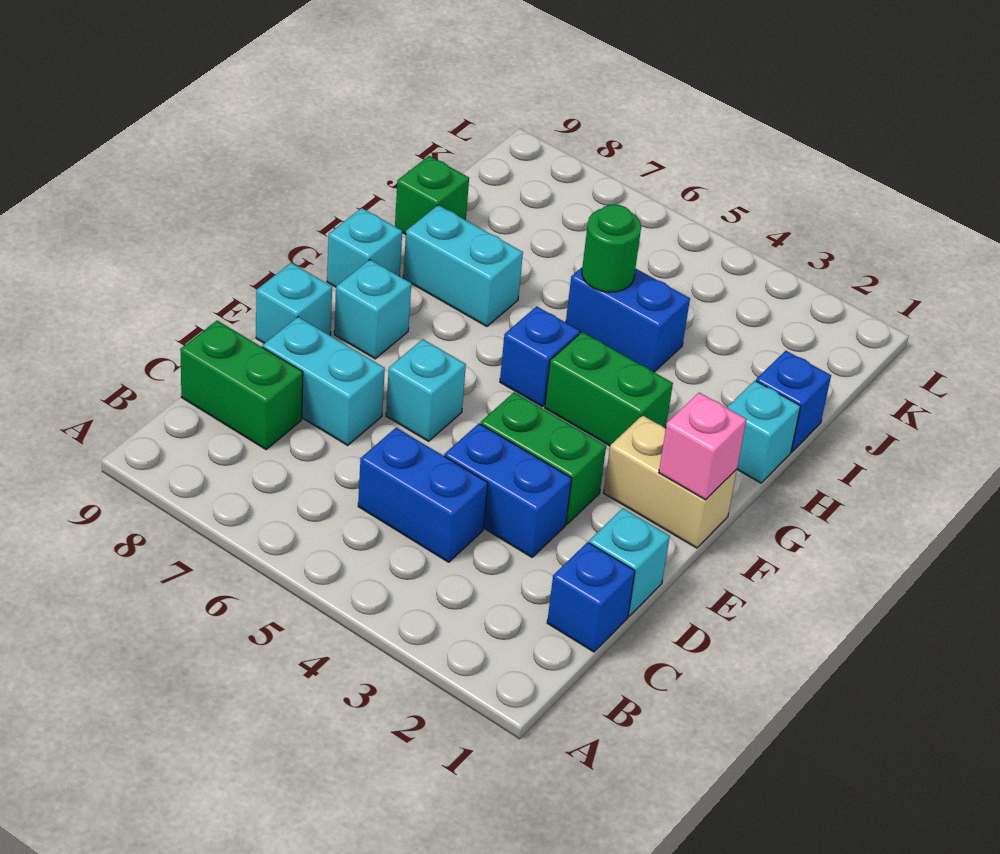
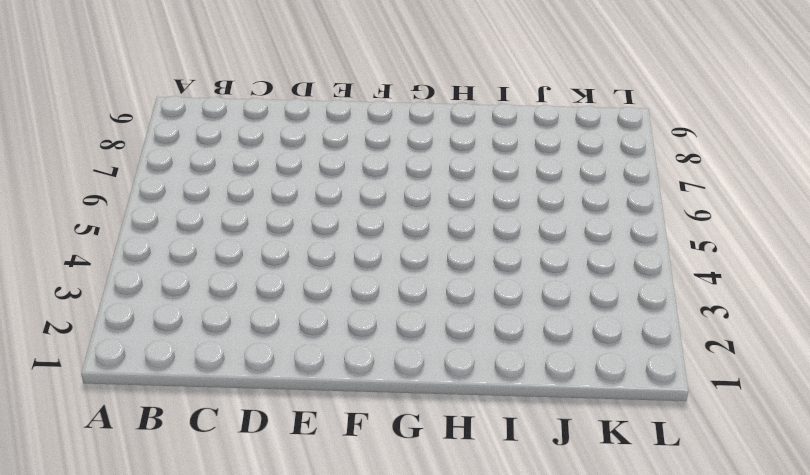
none -> blue 1x1 brick [547,542,635,652]
none -> blue 1x2 brick [358,428,488,562]
none -> green 1x2 brick [180,321,303,449]

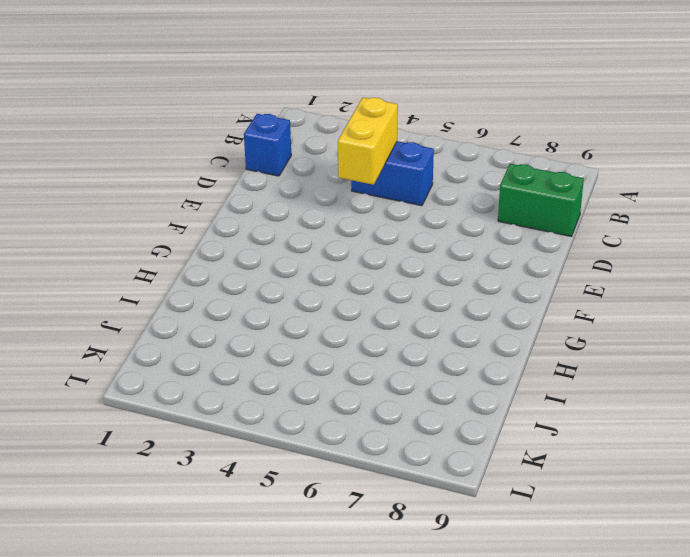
yellow 1x2 brick [338,97,398,185] -> none
none -> cyan 1x1 brick [589,508,670,616]
none -> blue 1x2 brick [444,424,572,557]
none -> cyan 1x2 brick [263,317,385,445]

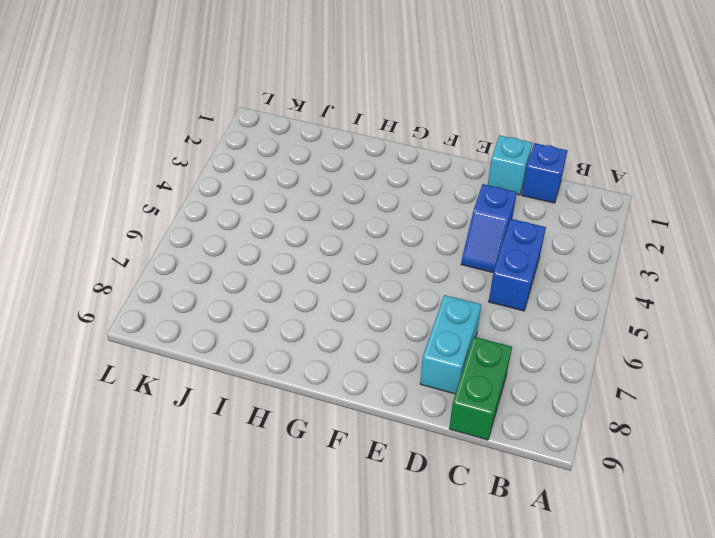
blue 1x2 slope [461,184,517,273] -> blue 1x2 brick [444,424,572,557]
none -> green 1x2 brick [480,392,606,524]
none -> cyan 1x1 brick [386,339,466,441]
none -> cyan 1x1 brick [256,263,332,343]

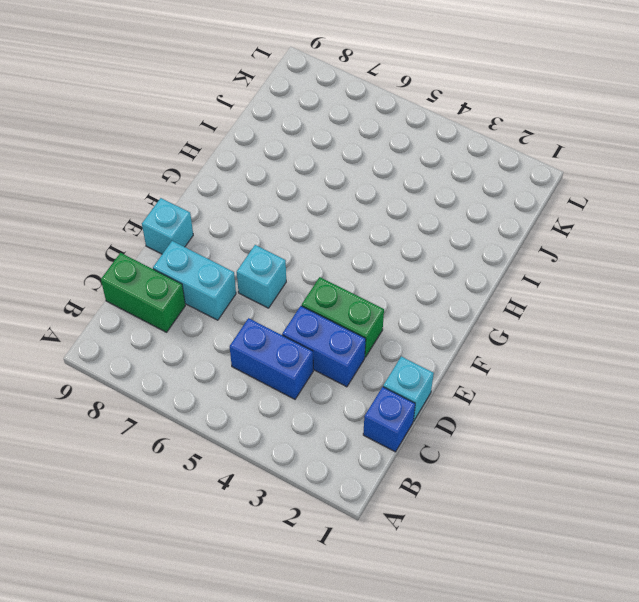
none -> tan 1x2 brick [604,415,737,548]
none -> cyan 1x1 brick [334,260,411,359]
none -> green 1x2 brick [545,332,673,446]

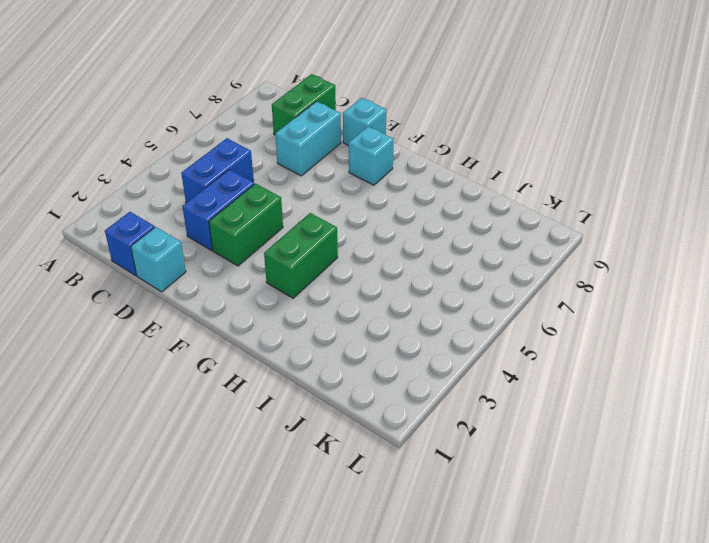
none -> cyan 1x1 brick [386,339,466,441]
none -> tan 1x2 brick [604,415,737,548]
none -> blue 1x1 brick [500,306,580,407]

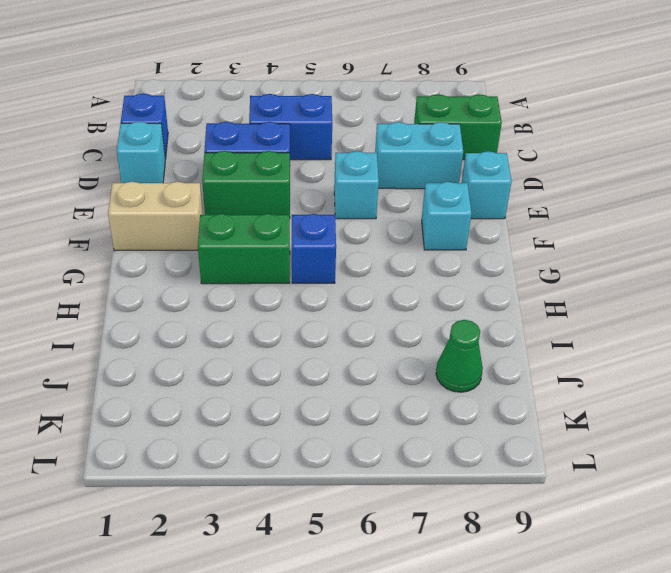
green 1x1 cone [436,320,483,392] -> none
none -> cyan 1x1 brick [327,208,402,287]
none -> cyan 1x1 brick [727,381,800,483]
none -> cyan 1x2 brick [403,205,523,326]

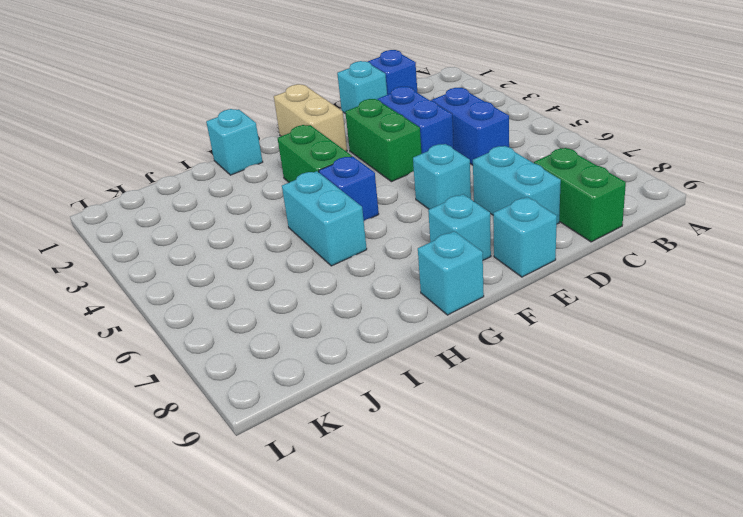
cyan 1x2 brick [282,171,367,266] -> cyan 1x2 brick moved to [403,205,523,326]
none -> blue 1x1 brick [756,351,831,452]
none -> blue 1x2 brick [566,268,690,372]
none -> green 1x1 brick [395,156,469,234]

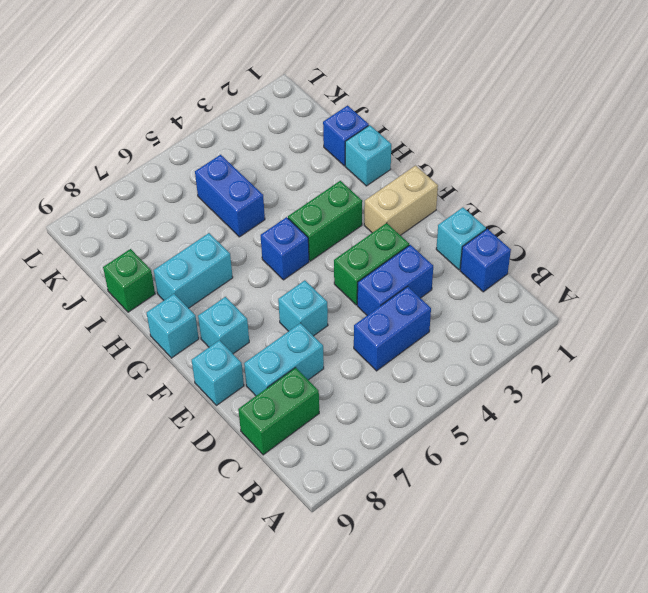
blue 1x2 brick [195,155,265,237] -> blue 1x2 brick turned to [566,268,690,372]
none -> pink 1x1 brick [659,393,746,500]
none -> green 1x1 round brick [582,204,641,292]

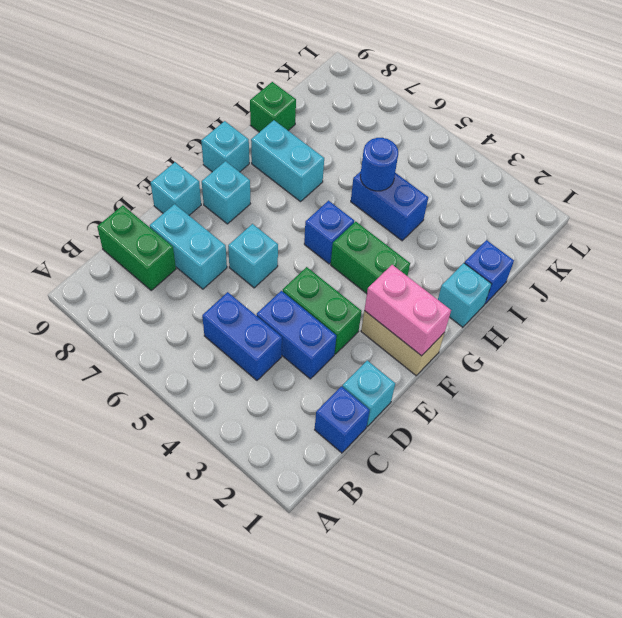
pink 1x2 brick [364,265,451,356] -> pink 1x1 brick [659,393,746,500]
blue 1x1 round brick [360,137,398,191] -> green 1x1 round brick [582,204,641,292]

